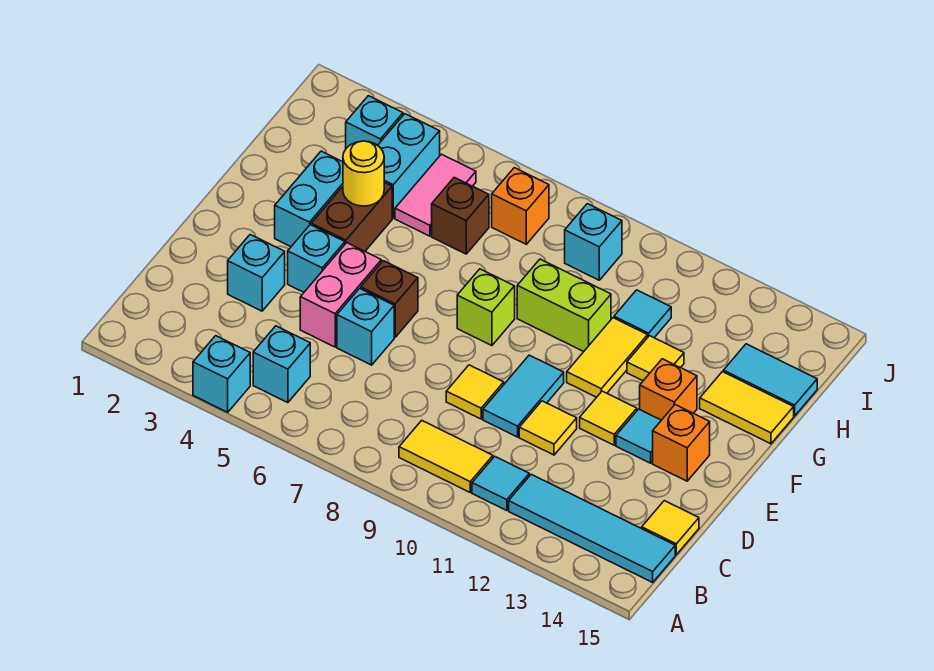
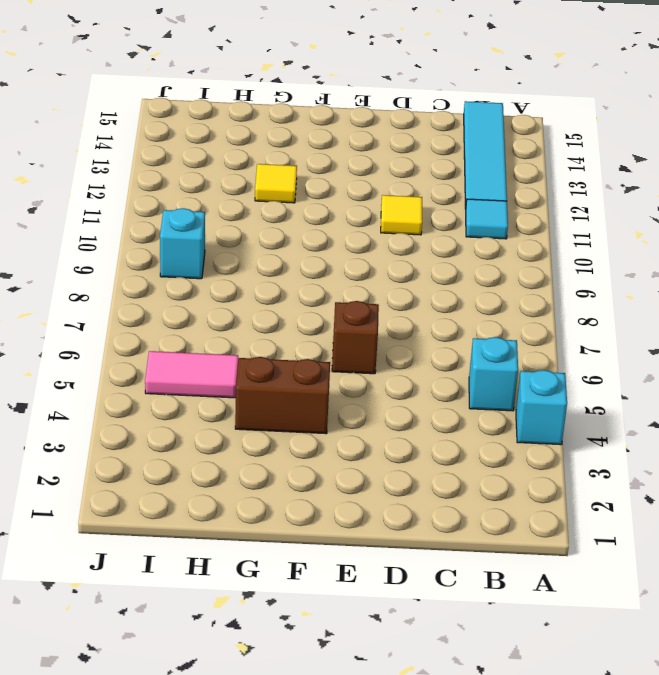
none -> yellow 1x2 tile [399,421,493,492]
none -> yellow 1x1 tile [642,501,699,555]
none -> cyan 1x1 brick [228,235,285,311]
none -> pink 1x2 brick [300,243,381,347]

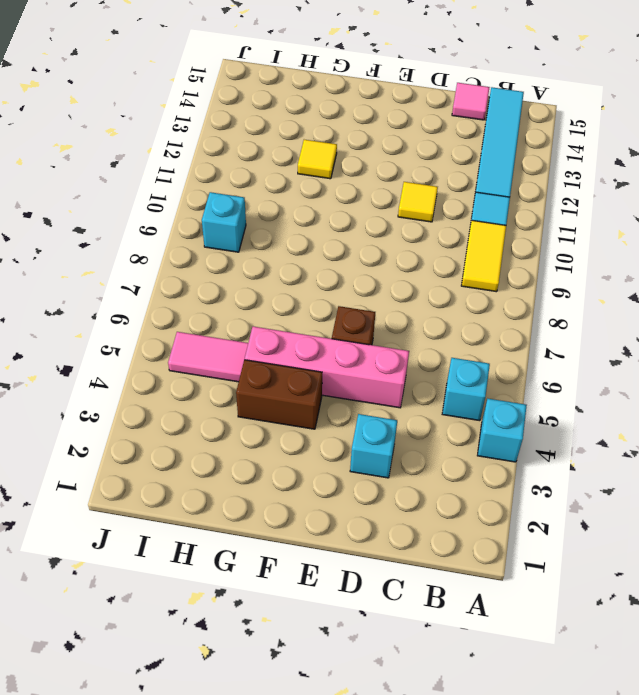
pink 1x1 tile [452,83,490,120] -> yellow 1x1 tile [642,501,699,555]
pink 1x4 brick [245,327,409,408] -> pink 1x2 brick [300,243,381,347]
none -> cyan 1x1 brick [337,288,394,365]
none -> yellow 1x1 tile [446,365,504,419]
none -> cyan 1x2 tile [483,355,564,437]
none -> cyan 1x1 brick [288,225,345,292]

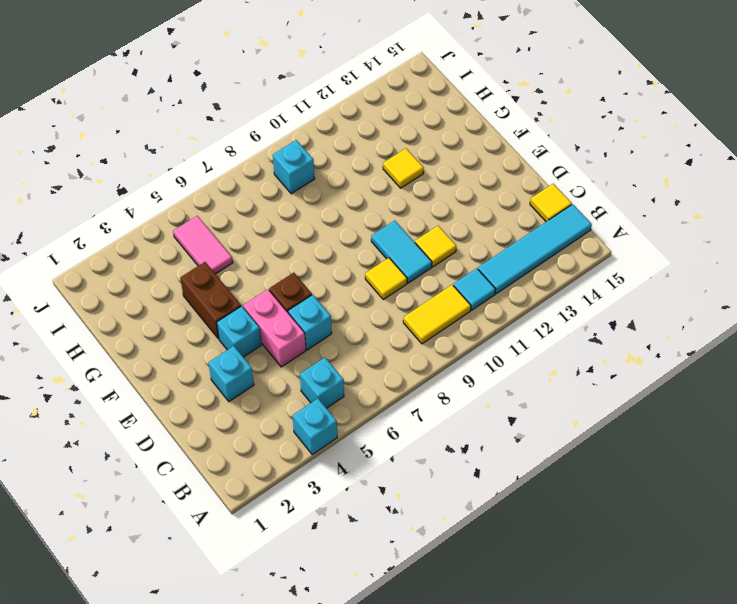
none -> yellow 1x1 tile [580,391,637,445]
none -> cyan 1x1 tile [616,409,661,463]
none -> orange 1x1 brick [653,405,710,481]
none -> cyan 1x2 brick [275,151,343,246]

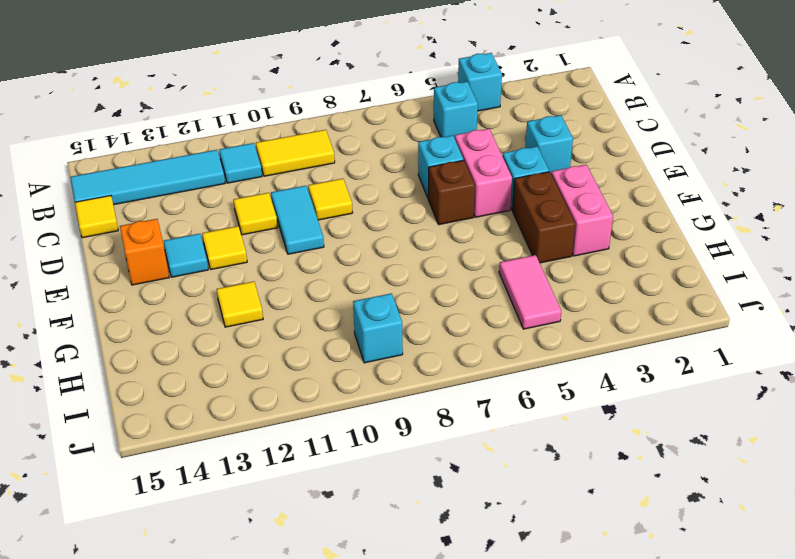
pink 1x2 brick [551,165,613,256] -> cyan 1x2 brick [275,151,343,246]
none -> lime 1x1 brick [457,269,515,346]
none -> yellow 1x2 tile [567,318,648,397]
none -> orange 1x1 brick [640,359,697,420]
none -> lime 1x2 brick [517,259,611,352]

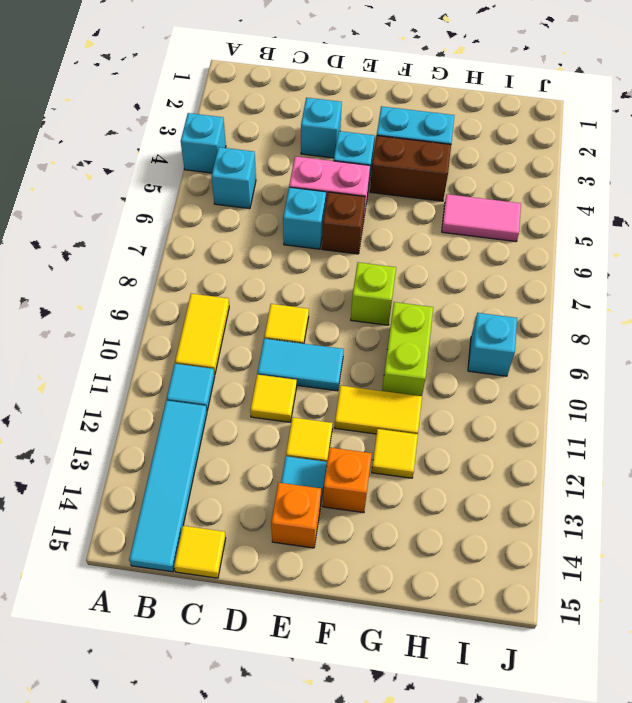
none -> yellow 1x2 tile [700,372,794,444]
none -> cyan 1x2 brick [378,114,440,218]
none -> brown 1x1 brick [432,177,489,254]
none -> cyan 1x1 tile [614,290,671,338]

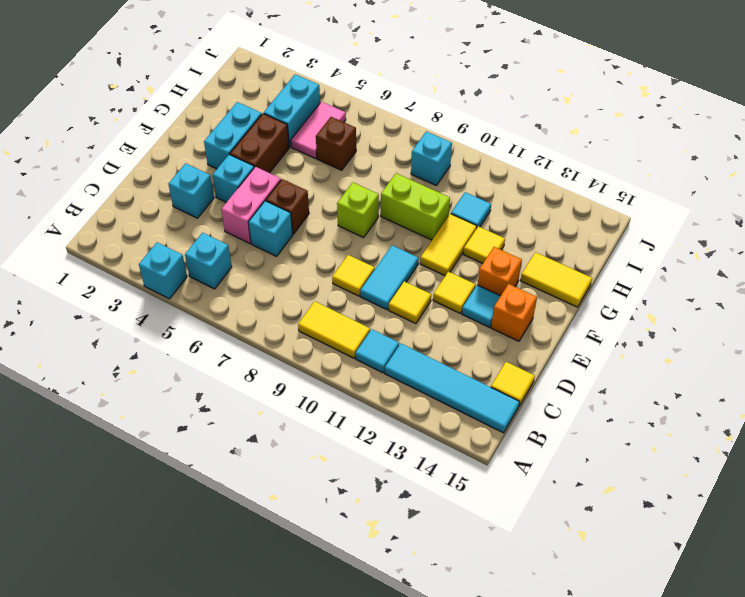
none -> cyan 1x2 tile [723,344,817,416]
none -> cyan 1x1 brick [346,96,403,148]
none -> orange 1x1 brick [492,168,549,244]
none -> yellow 1x1 round brick [343,141,384,206]

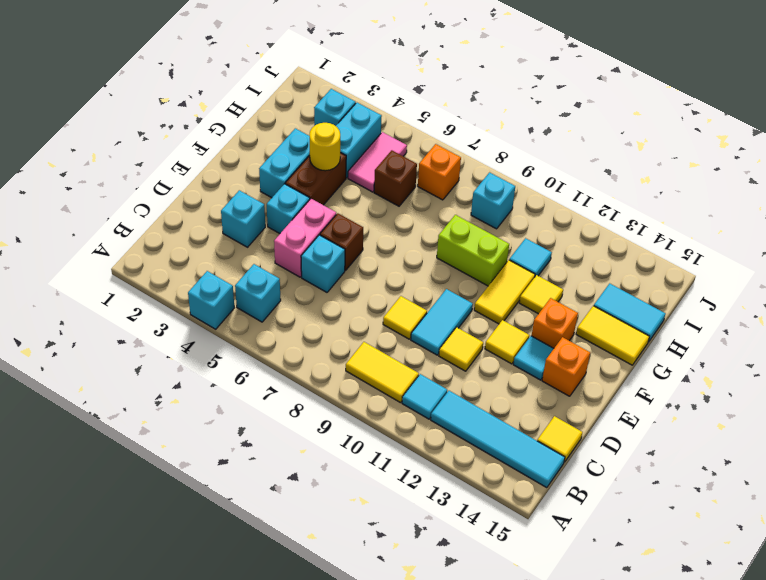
none -> lime 1x1 brick [457,269,515,346]

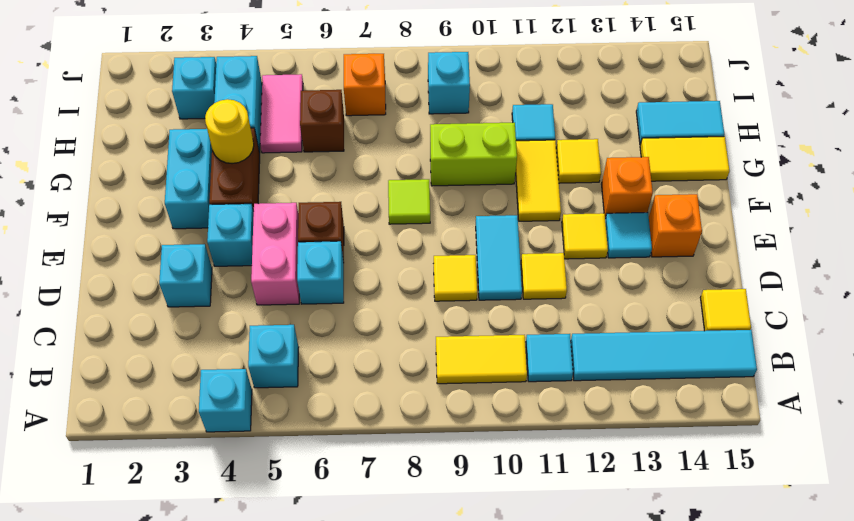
lime 1x1 tile [388,179,430,224] -> lime 1x1 brick [457,269,515,346]

